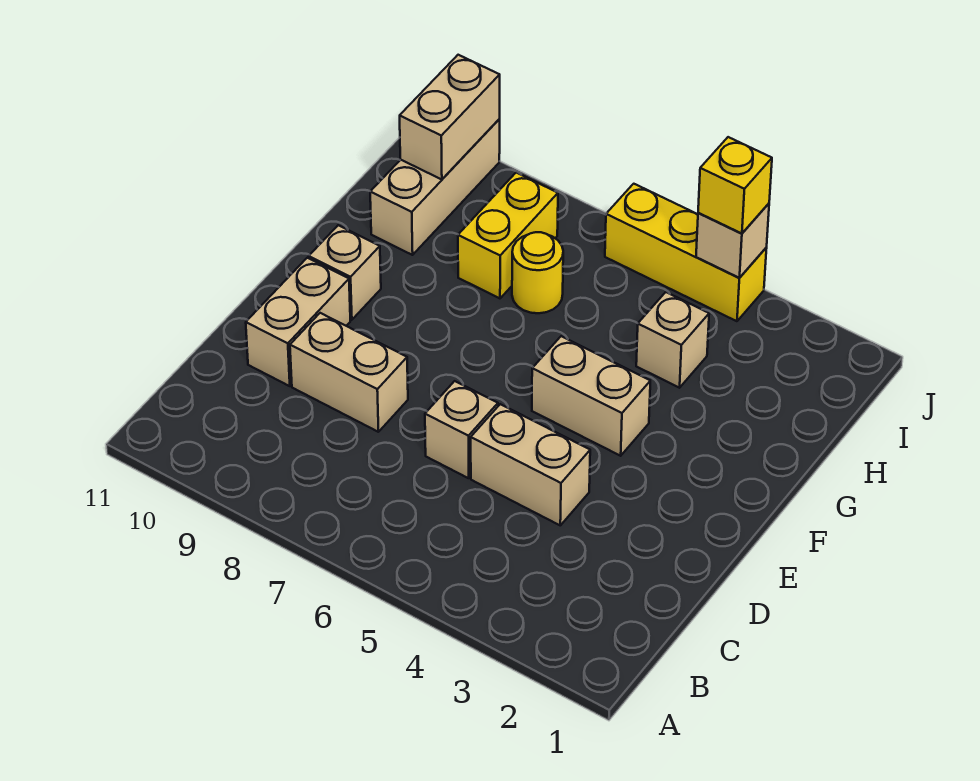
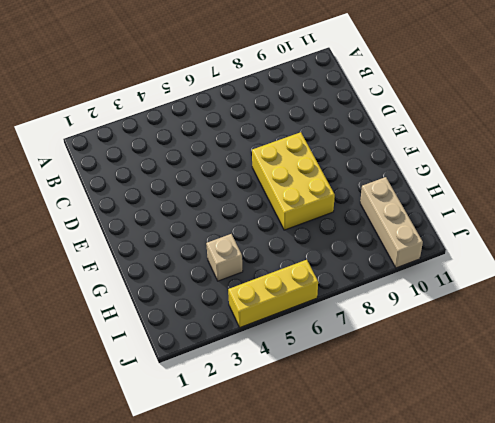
yellow 2x3 brick [252,132,335,230] -> none
none -> tan 1x2 brick [471,404,590,525]
none -> tan 1x1 brick [425,381,498,478]
none -> tan 1x2 brick [290,313,408,432]

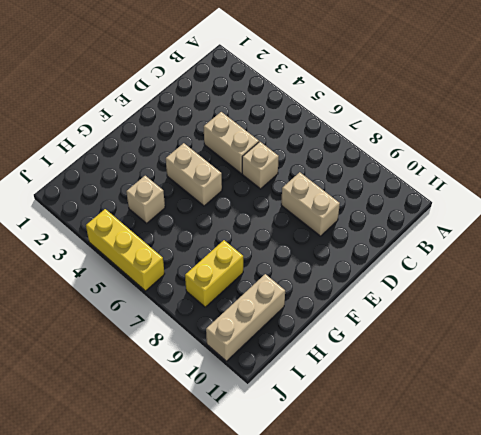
none -> tan 1x2 brick [246,258,350,386]
none -> tan 1x1 brick [309,225,381,320]
none -> yellow 1x1 round brick [512,232,563,313]

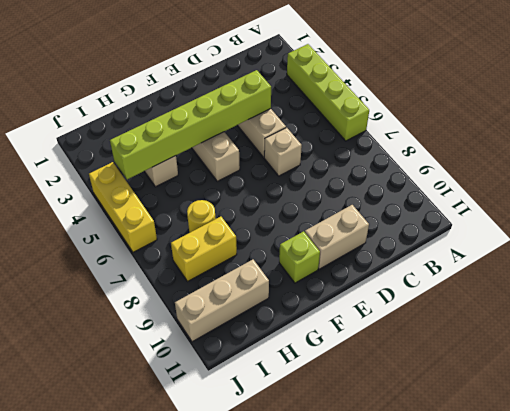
lime 1x4 brick [287,44,369,141] -> none
lime 1x6 brick [110,70,271,179] -> none
lime 1x1 brick [279,231,320,283] -> tan 1x1 brick [309,225,381,320]
none -> tan 1x2 brick [290,313,408,432]
none -> tan 1x2 brick [400,55,500,180]
none -> tan 1x1 brick [696,204,769,278]

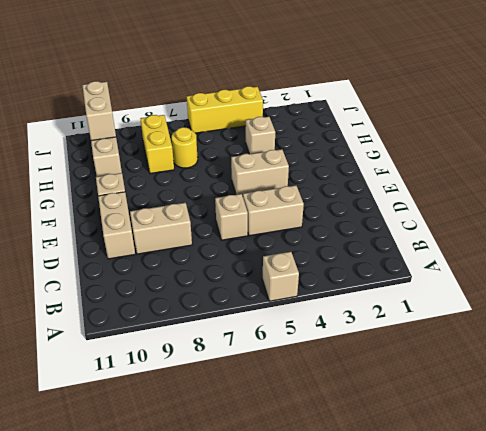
tan 1x1 brick [262,252,299,301] -> tan 1x1 brick moved to [696,204,769,278]
none -> yellow 1x1 brick [698,137,772,233]

